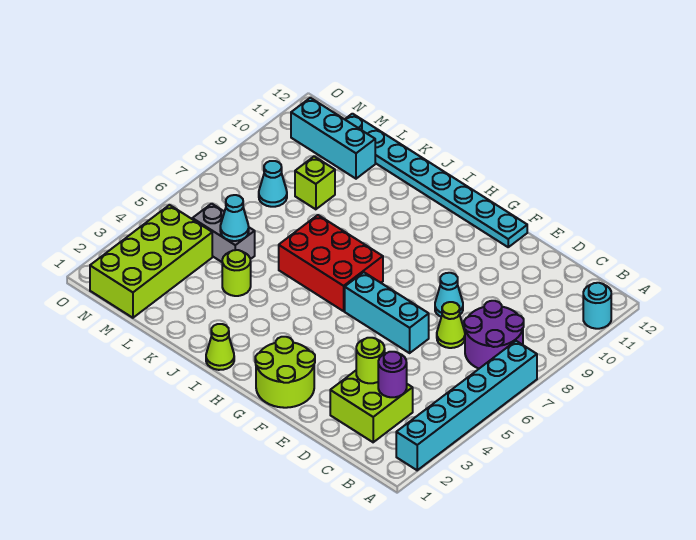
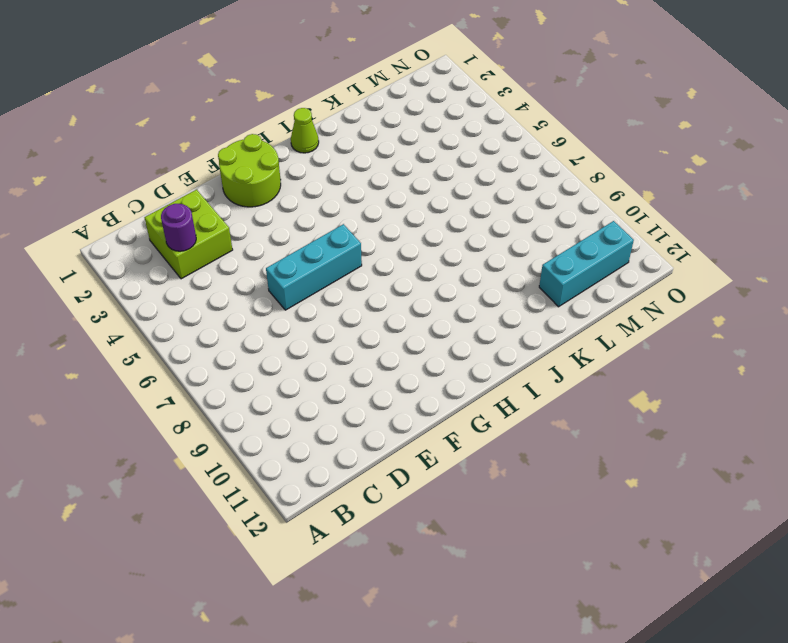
none -> cyan 1x6 brick [396,341,537,470]
none -> cyan 1x1 round brick [583,283,611,329]
none -> purple 2x2 round brick [464,301,524,369]

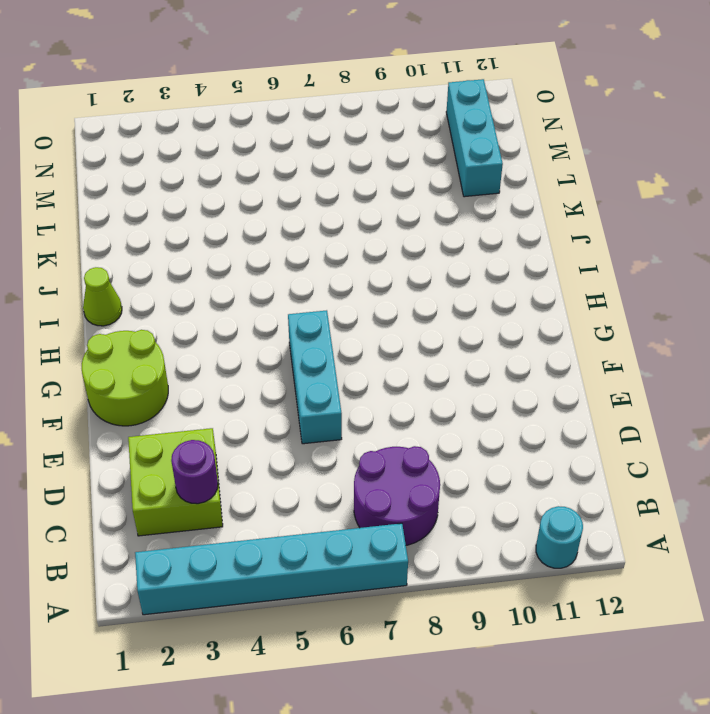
none -> lime 1x1 cone [437,302,465,348]
none -> cyan 1x1 cone [435,273,463,317]
none -> cyan 1x8 plate [345,114,527,247]

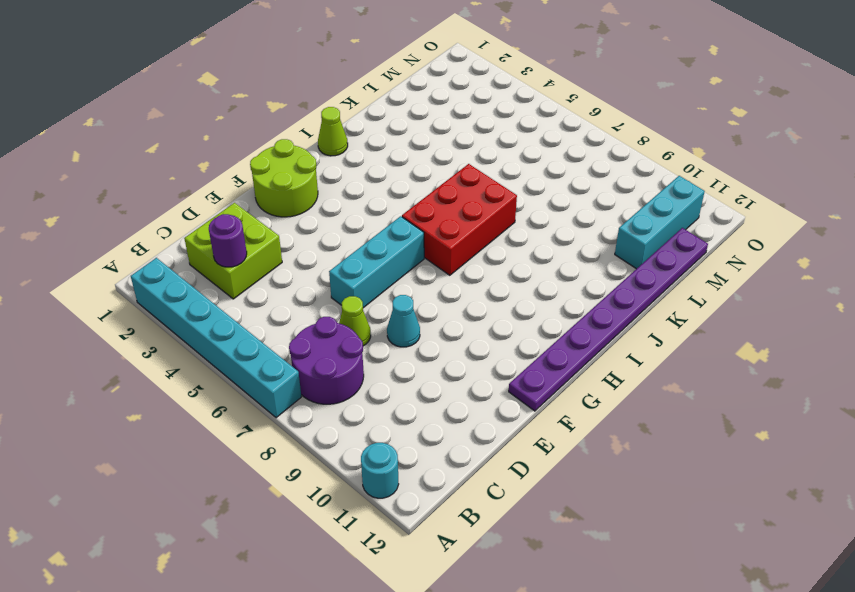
purple 1x8 plate [509,228,708,411] -> cyan 1x8 plate [345,114,527,247]
none -> lime 1x1 round brick [222,250,251,296]
none -> grey 1x2 brick [192,204,255,262]
none -> lime 1x1 brick [295,156,335,209]

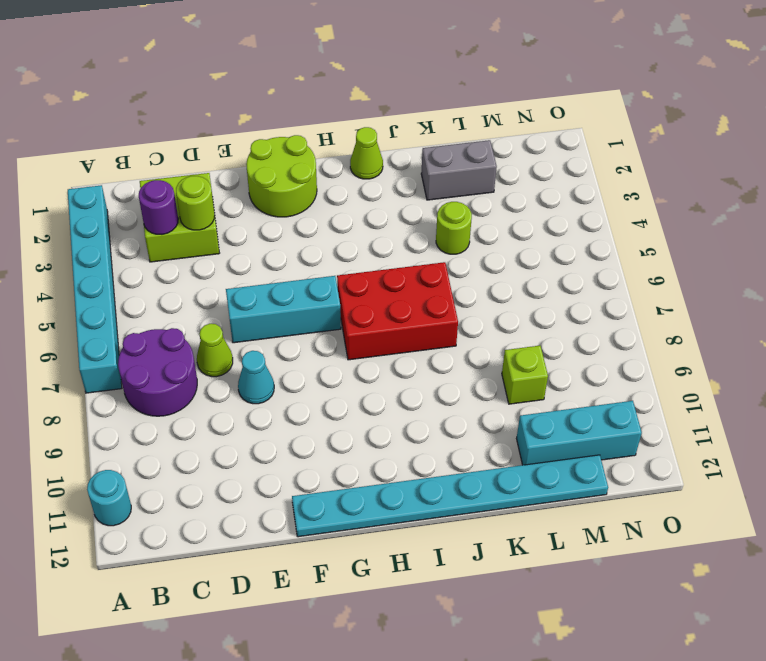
grey 1x2 brick [421,140,497,200] -> grey 1x2 brick moved to [192,204,255,262]
none -> lime 2x4 brick [90,205,212,318]
none -> cyan 1x1 cone [259,161,287,207]
none -> cyan 1x1 cone [220,195,249,241]

